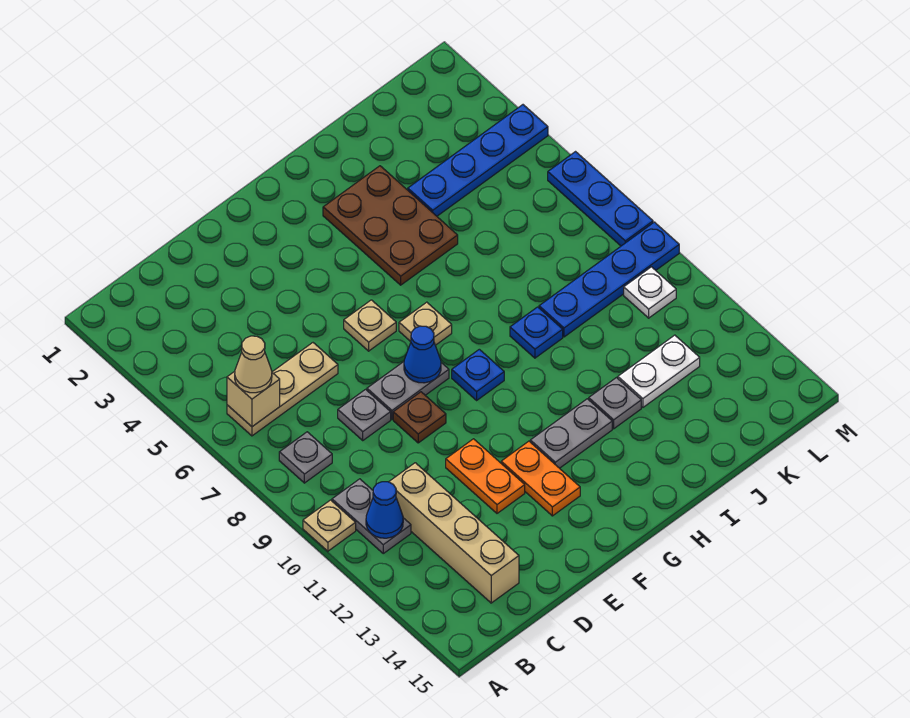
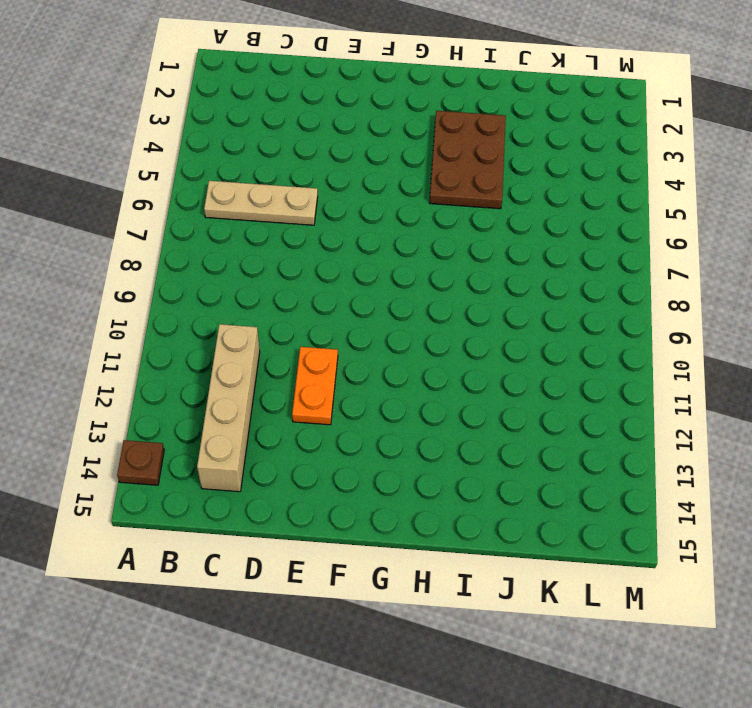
brown 1x1 plate [117,440,164,485] -> brown 1x1 plate moved to [393,392,446,443]
none -> tan 1x1 plate [303,500,356,551]
none -> grey 1x1 plate [279,432,332,483]
none -> grey 1x2 plate [332,479,411,553]

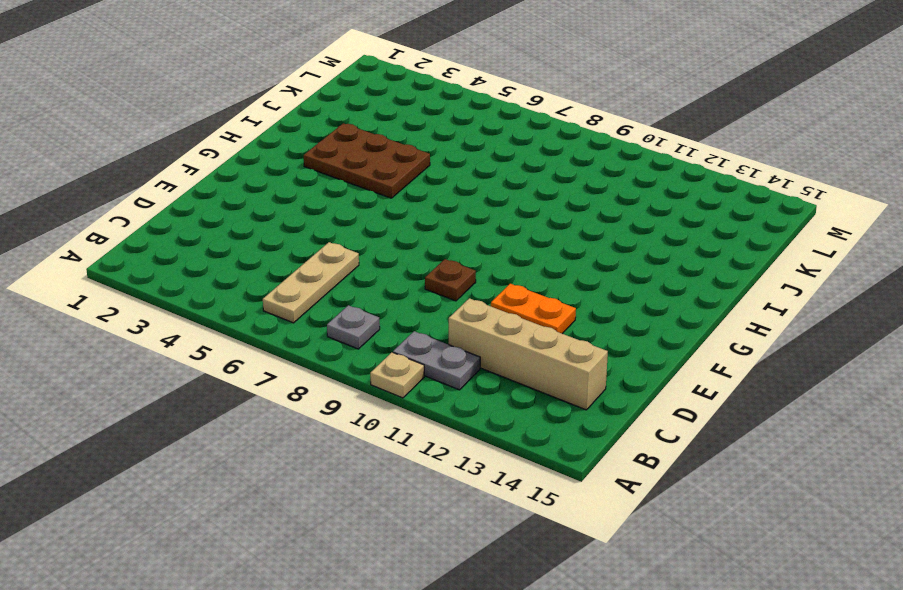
none -> grey 1x1 plate [338,389,391,440]
none -> grey 1x2 plate [367,362,449,419]
none -> tan 1x1 plate [344,300,396,351]

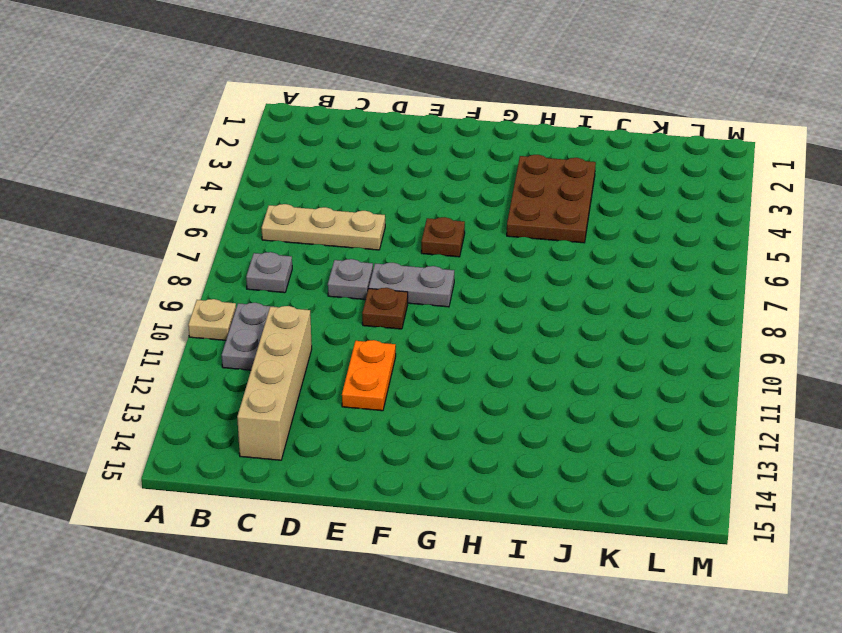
brown 1x1 plate [421,217,465,257] -> tan 1x1 plate [344,300,396,351]
none -> orange 1x2 plate [501,441,580,516]
none -> tan 1x1 plate [399,302,452,345]
none -> blue 1x1 plate [452,349,504,400]

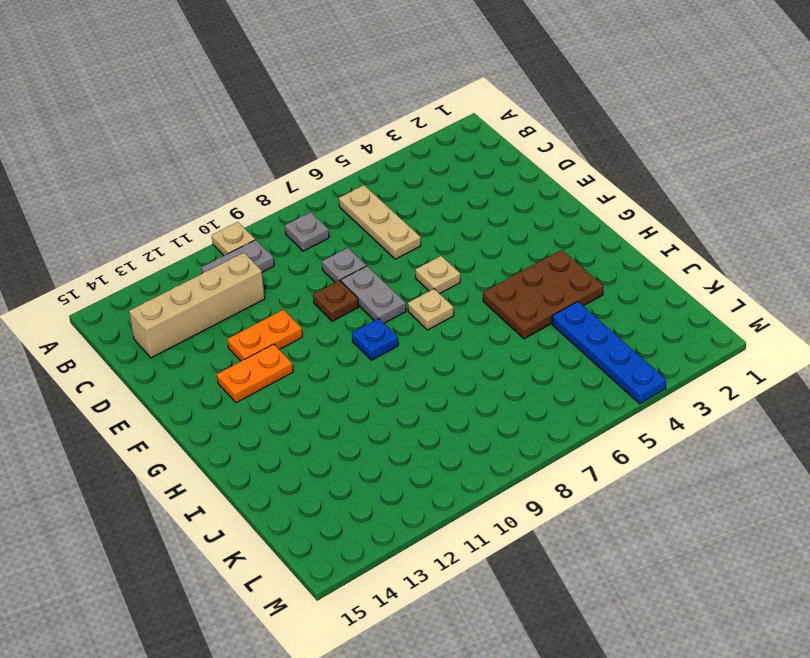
none -> grey 1x2 plate [530,399,612,468]
none -> blue 1x1 plate [510,307,563,358]
none -> grey 1x1 plate [589,378,641,429]

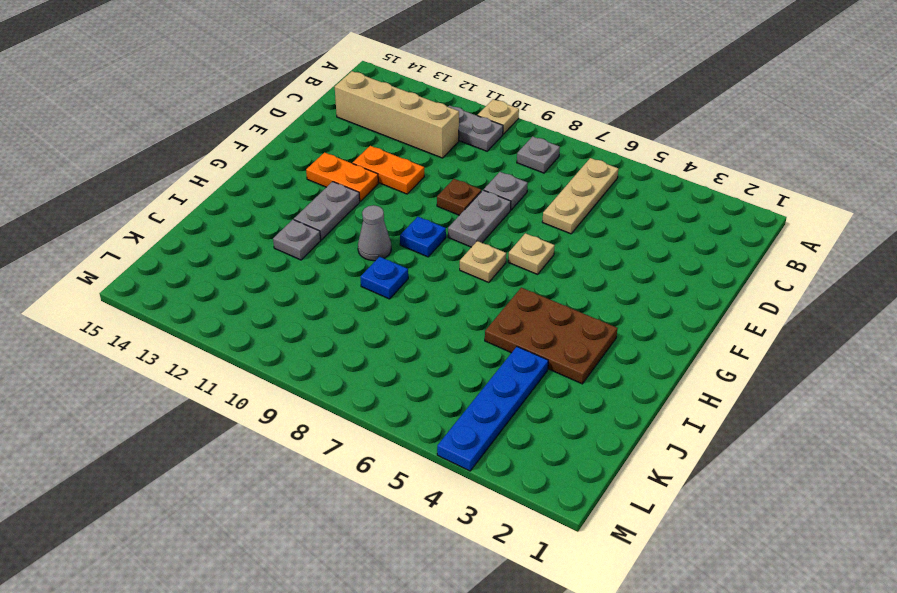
grey 1x1 cone [358,205,391,261] -> none
none -> blue 1x4 plate [539,222,679,337]
none -> white 1x2 plate [618,335,700,407]
none -> white 1x1 plate [624,267,676,318]

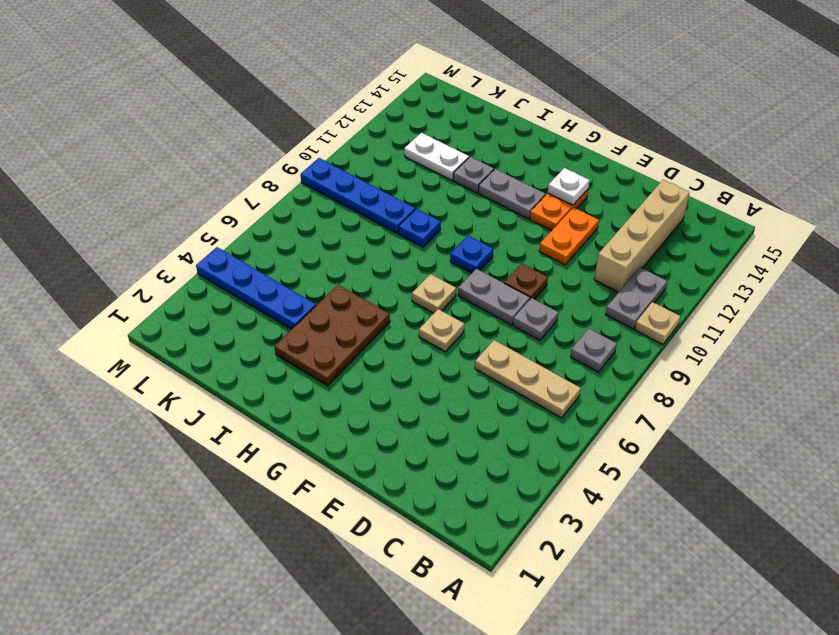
white 1x1 plate [548,168,590,205] -> white 1x1 plate moved to [624,267,676,318]
none -> blue 1x3 plate [548,152,653,246]
none -> tan 1x1 brick [227,371,280,427]
none -> blue 1x1 cone [366,482,403,538]

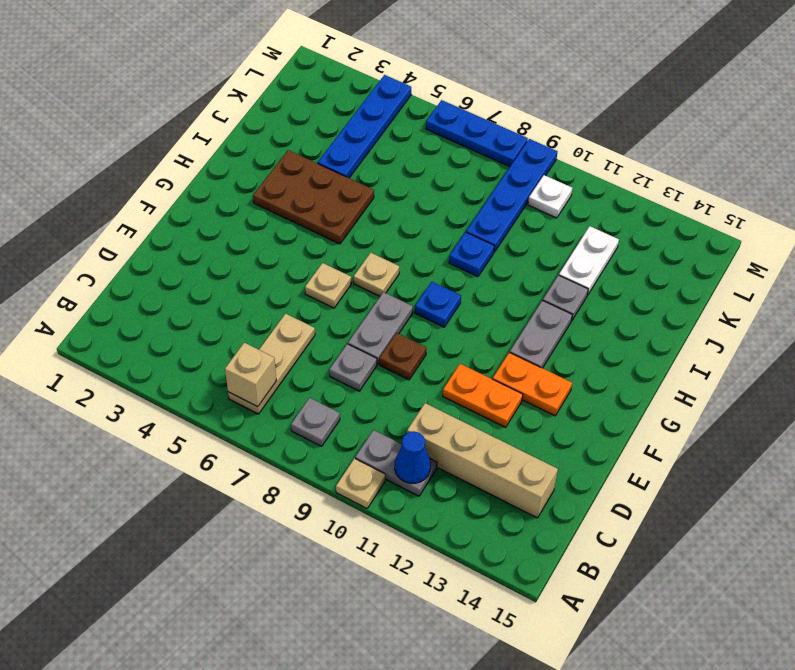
none -> blue 1x1 cone [404,326,441,383]
none -> tan 1x1 cone [235,336,272,393]

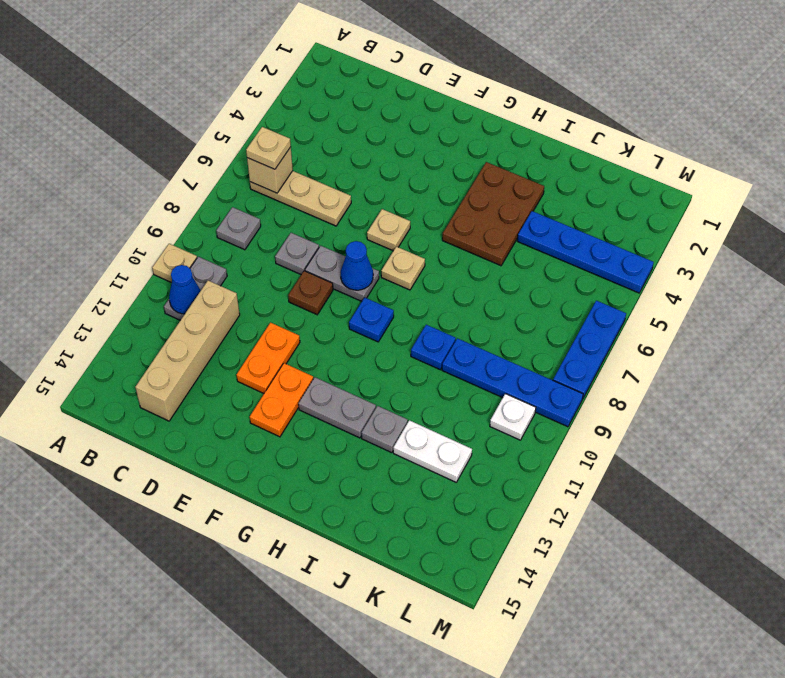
tan 1x1 plate [246,127,291,169] -> tan 1x1 cone [235,336,272,393]

